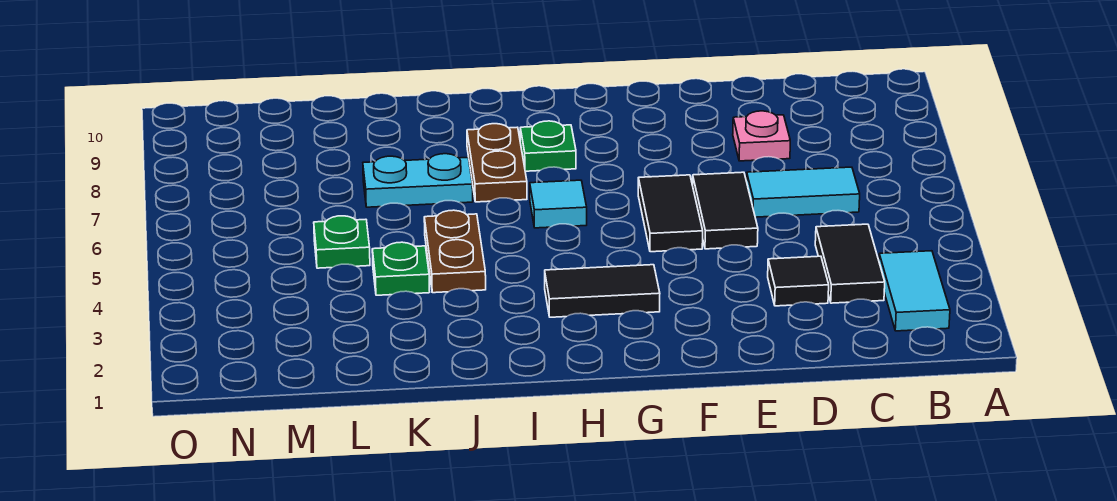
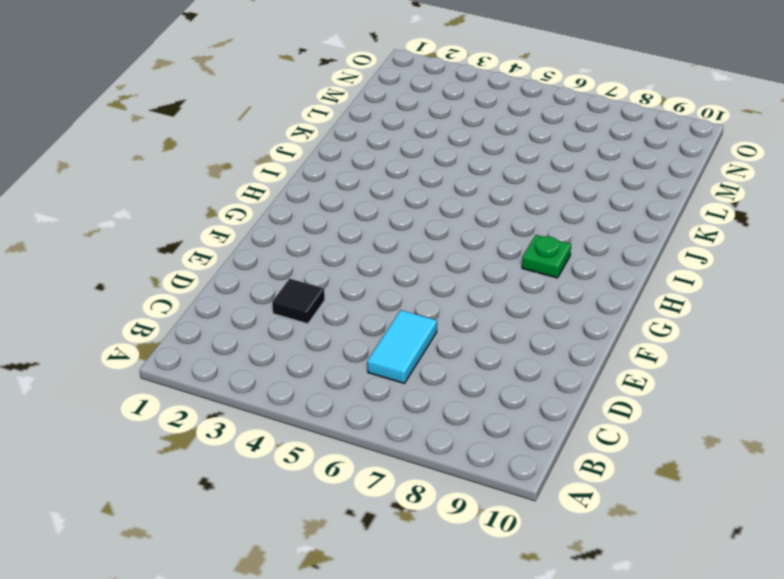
none -> cyan 1x2 tile [879,251,950,331]
none -> black 1x2 tile [815,224,885,303]
none -> pink 1x1 plate [733,111,790,161]

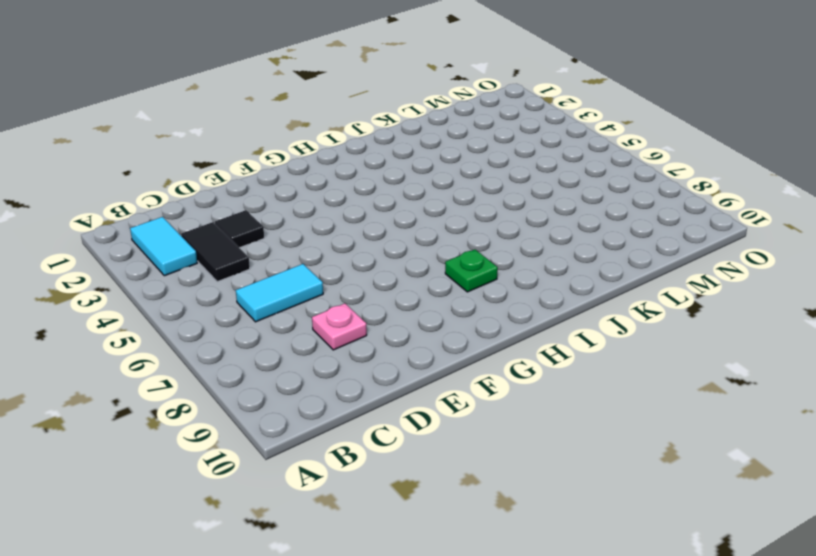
none -> black 1x2 tile [692,172,758,249]
none -> black 1x2 tile [638,175,703,252]
none -> black 1x2 tile [545,265,660,317]

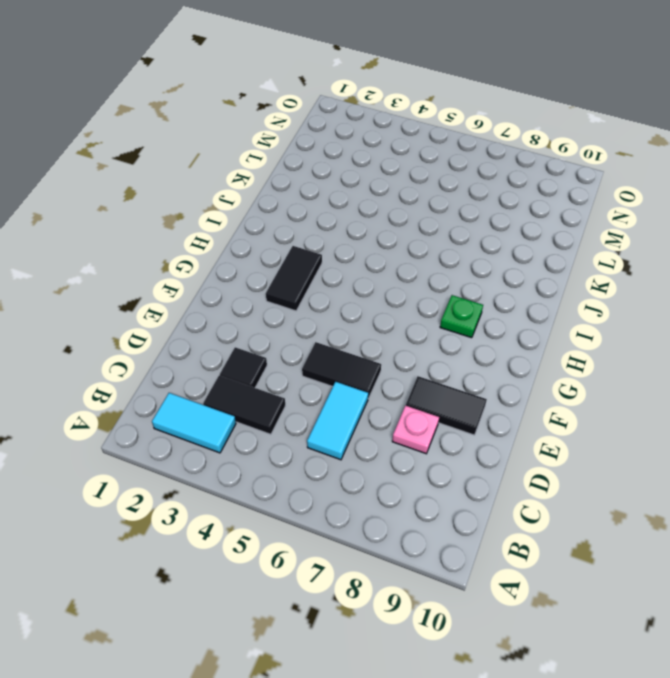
black 1x2 tile [406,376,487,435] -> black 1x2 tile moved to [638,175,703,252]
none -> cyan 1x1 tile [530,180,587,228]
none -> brown 1x2 plate [467,124,527,202]
none -> brown 1x2 plate [424,210,486,293]

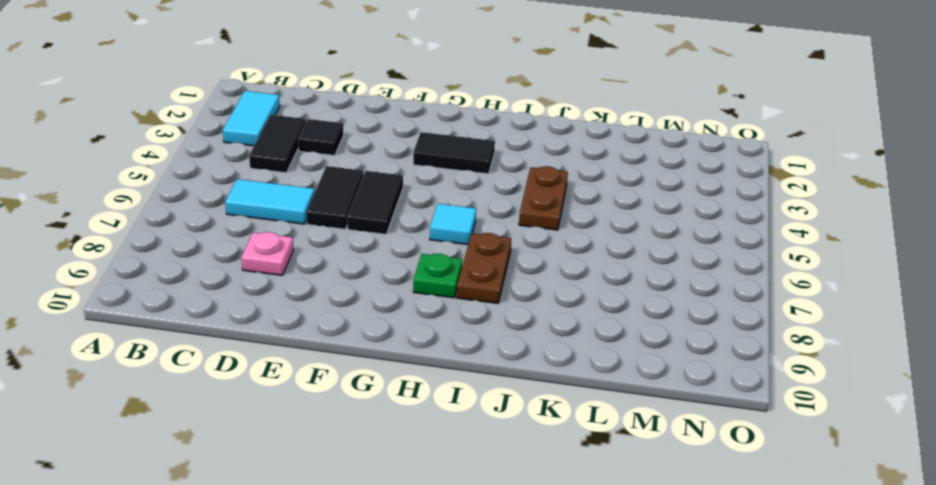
none -> cyan 1x2 plate [363,154,473,207]
none -> green 1x1 plate [372,242,430,295]
none -> green 1x1 plate [314,216,370,268]

